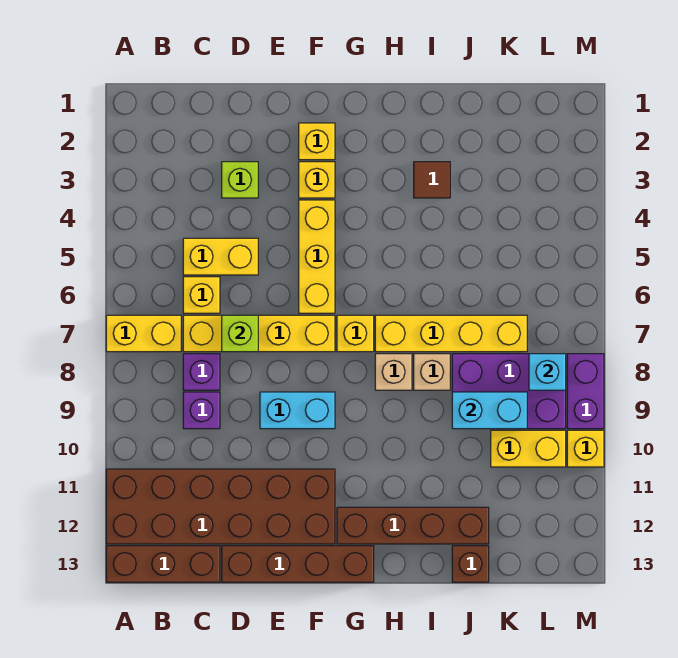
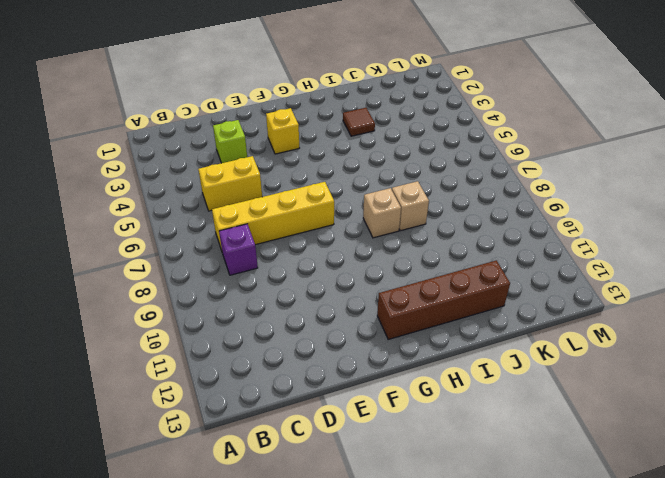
none -> yellow 1x2 brick [106,315,181,352]
none -> brown 2x6 brick [106,469,335,544]
none -> brown 1x3 brick [106,546,220,582]

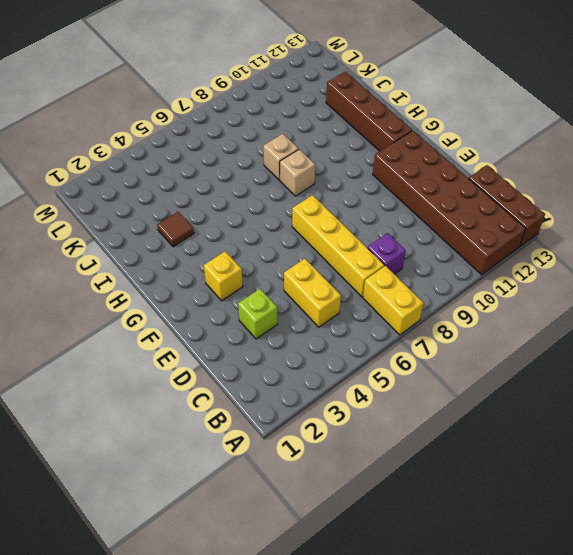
none -> yellow 1x1 brick [183,277,220,313]
none -> purple 1x1 brick [183,392,220,429]
none -> brown 1x4 brick [222,546,374,582]

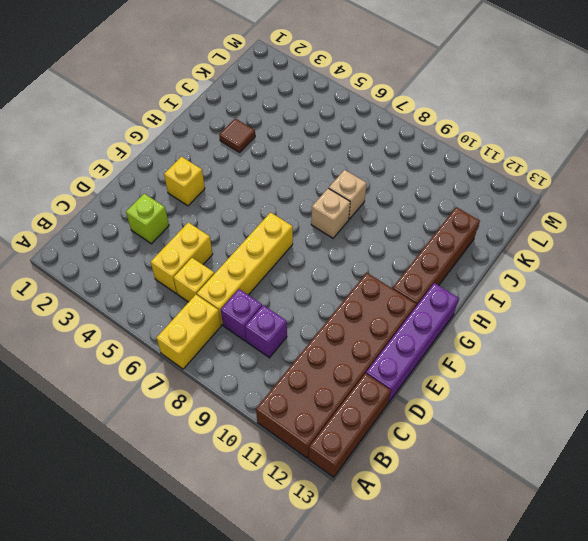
purple 1x4 brick [366,283,459,403] -> brown 1x4 brick [222,546,374,582]
none -> cyan 1x2 brick [260,392,335,429]
none -> yellow 1x1 brick [299,123,335,160]
none -> yellow 1x3 brick [299,200,335,313]

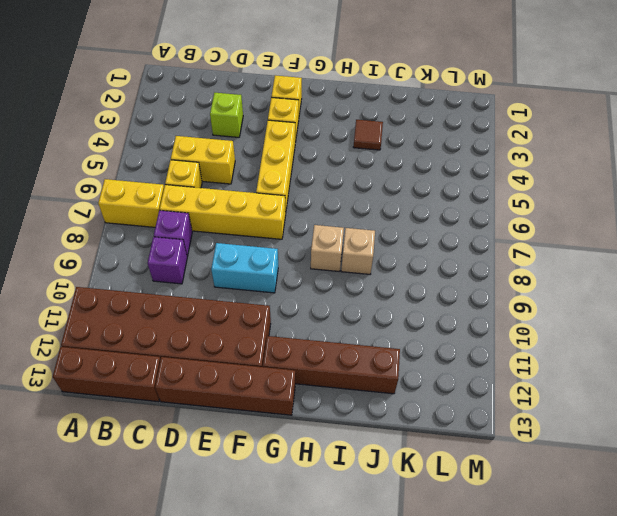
none -> yellow 1x1 brick [337,315,374,352]
none -> yellow 1x4 brick [375,315,527,352]
none -> purple 2x3 brick [452,354,566,429]

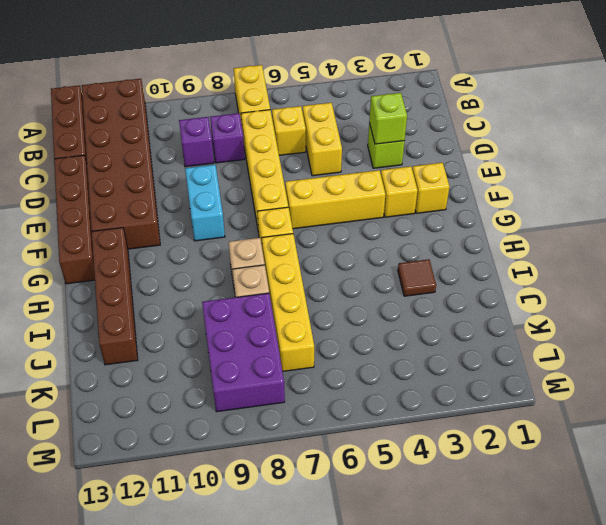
lime 1x1 brick [369,93,407,144] -> lime 1x1 brick moved to [222,315,258,352]
none -> brown 1x1 brick [452,546,489,582]
none -> yellow 1x2 brick [491,430,566,467]
none -> purple 1x2 brick [567,354,604,429]

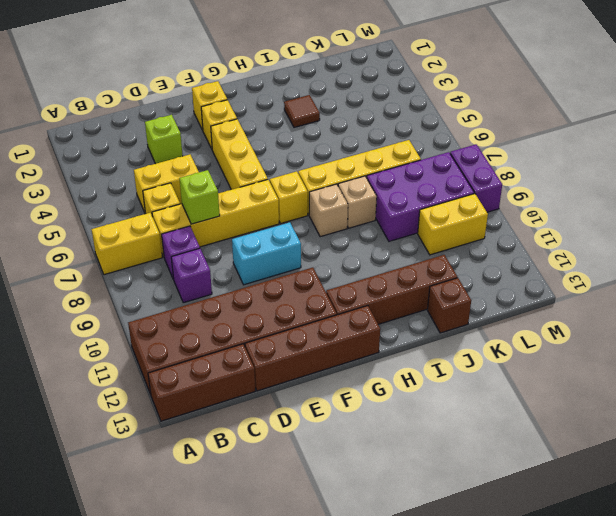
none -> yellow 1x1 brick [567,430,604,467]
none -> cyan 1x2 brick [452,392,527,429]
none -> cyan 1x1 brick [529,354,566,390]

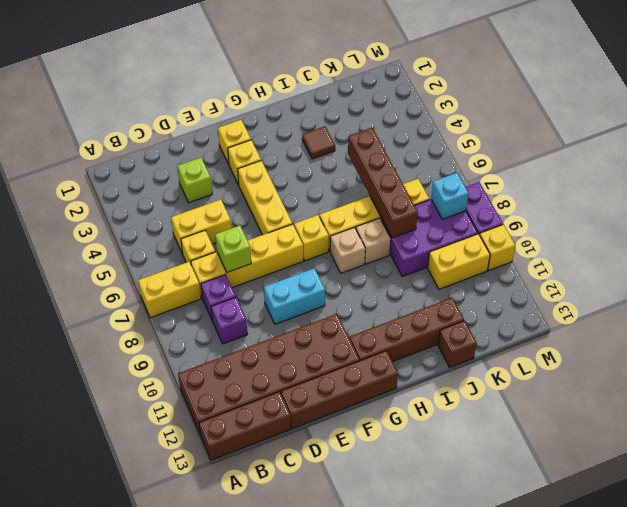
brown 1x4 brick [348,128,418,238] -> none
none -> cyan 1x2 brick [452,392,527,429]

